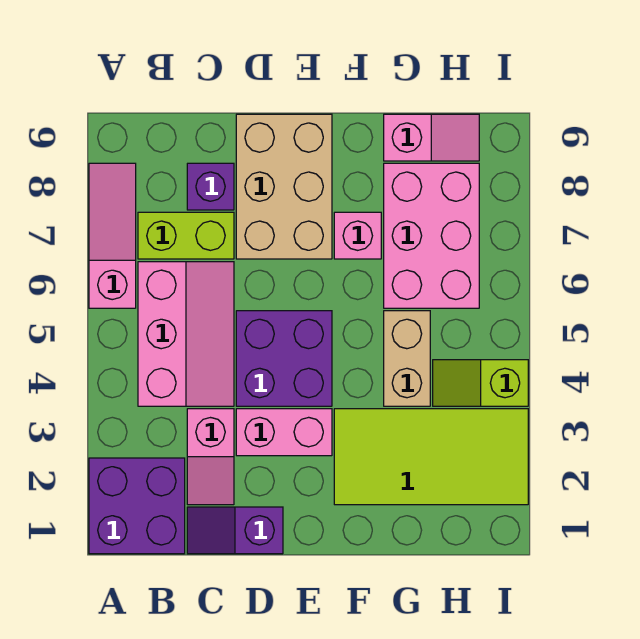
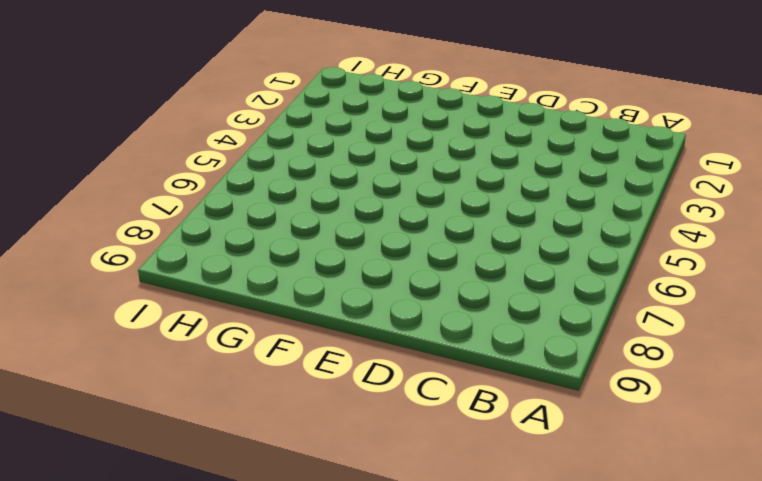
none -> purple 2x2 brick [89,458,185,554]
none -> pink 1x3 slope [89,163,136,308]
none -> pink 2x3 slope [138,262,234,406]

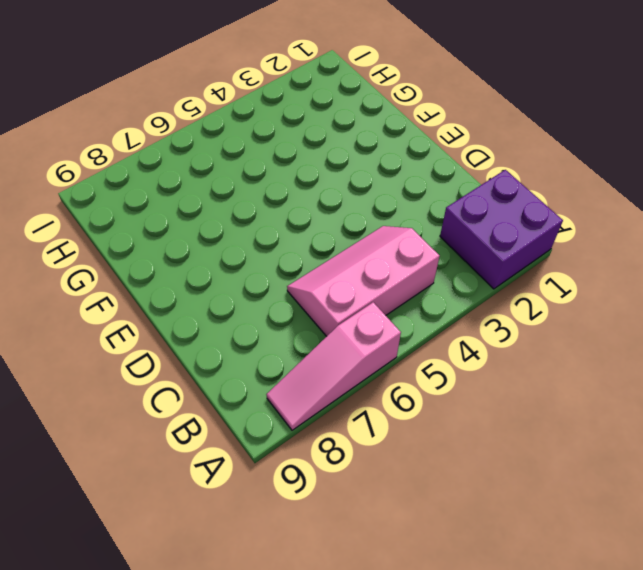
none -> lime 1x2 brick [138,212,234,259]
none -> purple 1x2 slope [187,507,283,554]
none -> pink 1x2 slope [187,409,234,505]

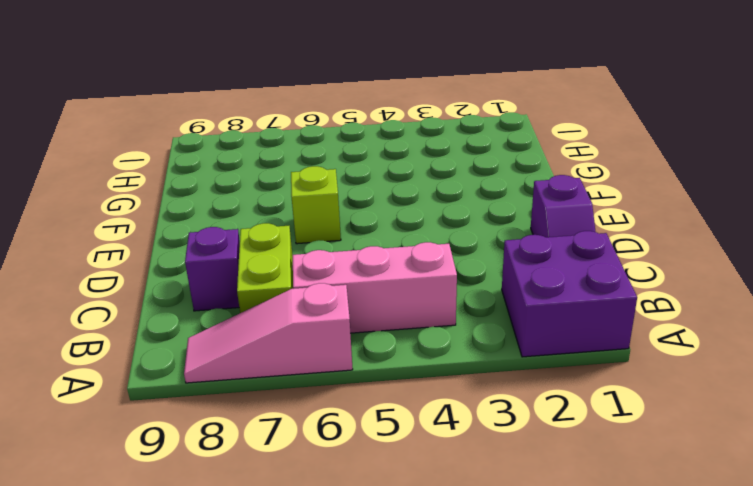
lime 1x1 brick [291,166,341,244] -> none
none -> pink 1x2 slope [187,409,234,505]
none -> pink 1x2 brick [236,409,332,456]
none -> purple 2x2 brick [236,311,332,406]

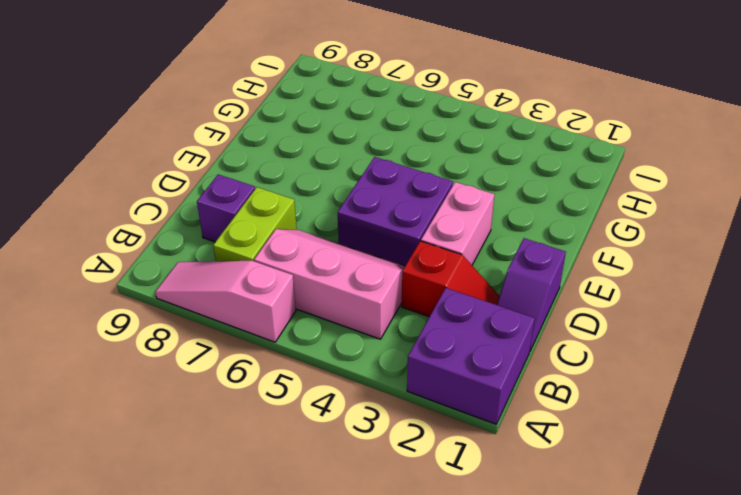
red 1x2 slope [402,241,499,317] -> pink 1x2 slope [187,409,234,505]
none -> tan 2x3 brick [236,114,332,259]
none -> lime 2x4 tile [334,409,528,505]
none -> pink 1x1 brick [334,212,381,259]

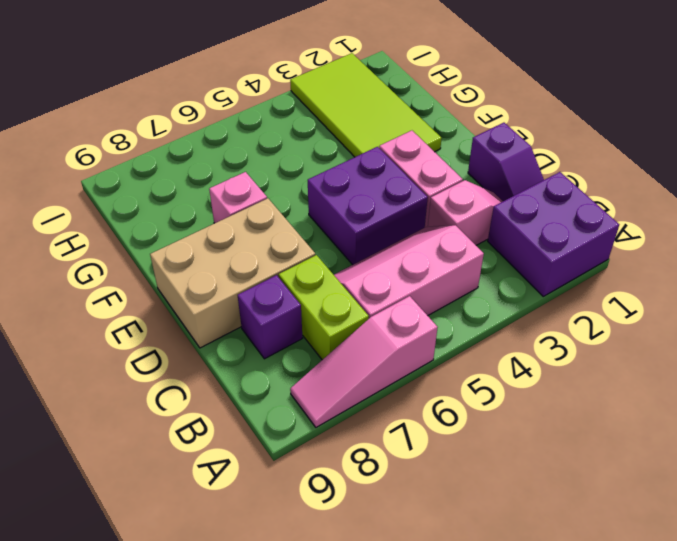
none -> tan 1x2 brick [384,311,430,406]
none -> pink 2x3 brick [384,163,479,308]
none -> pink 1x2 slope [384,114,479,161]

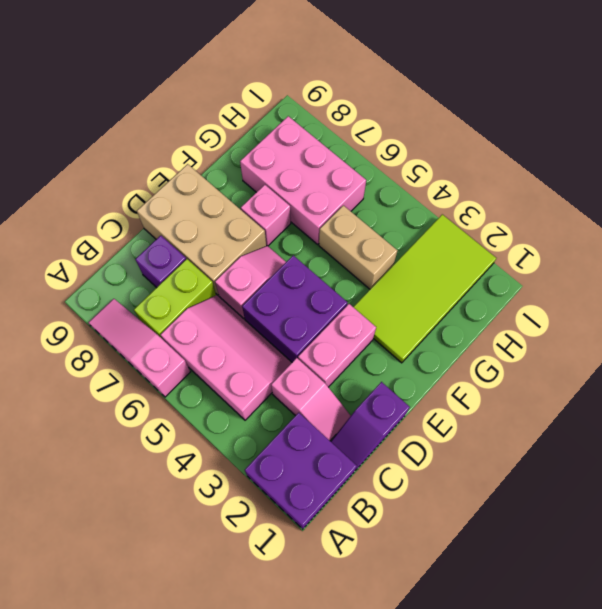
pink 1x2 slope [215,246,286,318] -> pink 1x2 slope moved to [384,114,479,161]
none -> lime 1x2 slope [433,360,528,406]

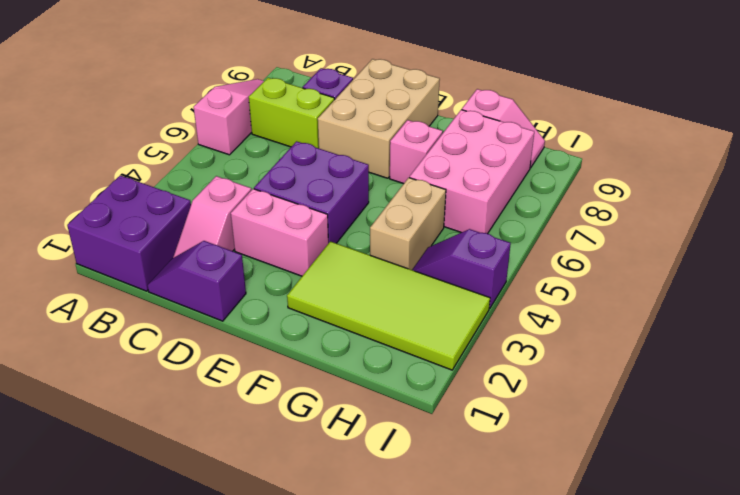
purple 1x2 slope [412,229,511,309] -> lime 1x2 slope [433,360,528,406]
none -> pink 2x3 slope [138,262,234,406]

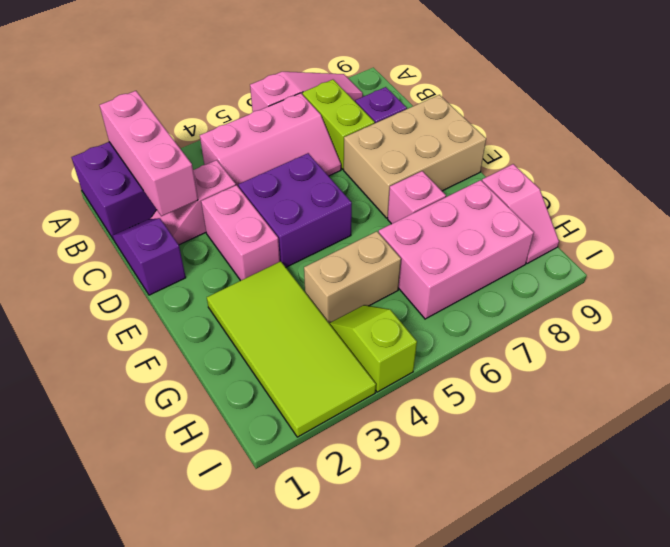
pink 1x3 brick [100,91,198,216] -> none

